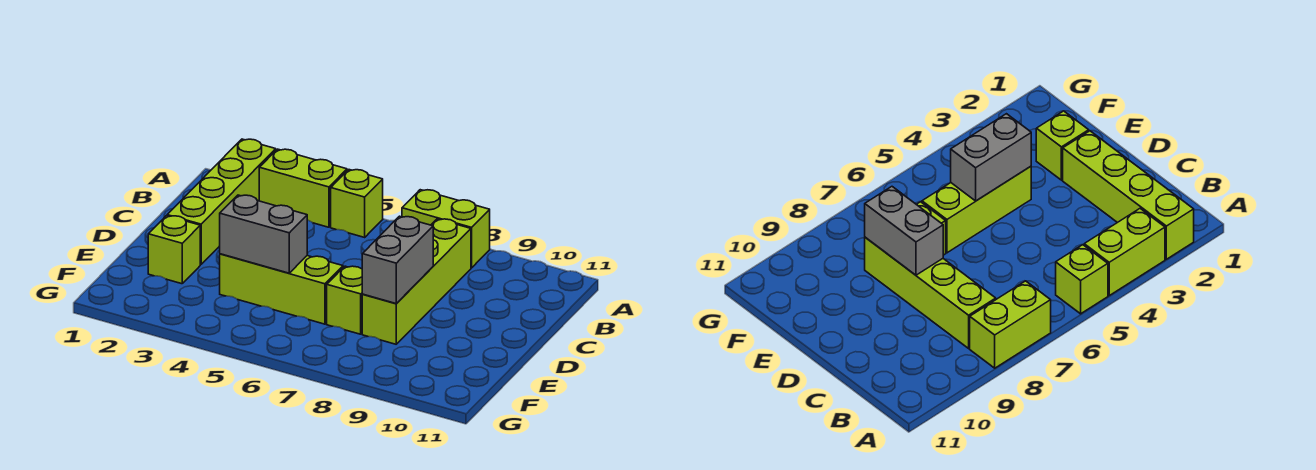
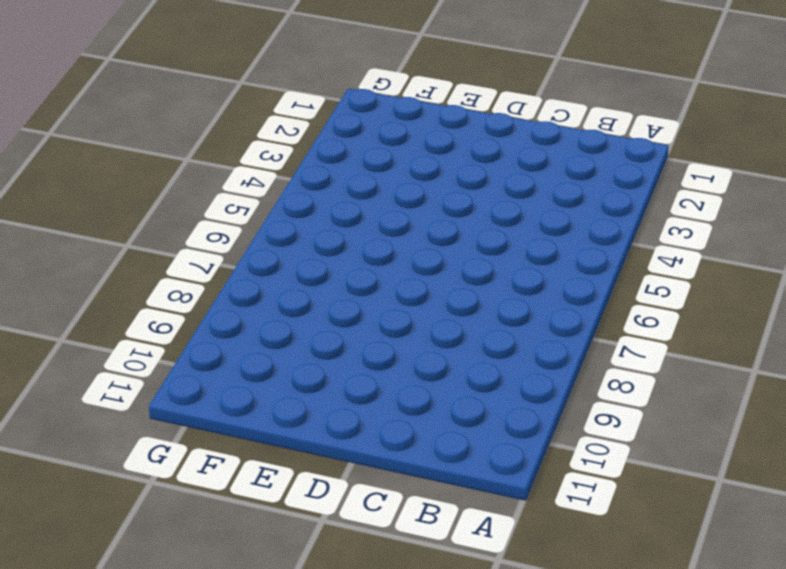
none -> lime 1x4 brick [167,139,276,265]
none -> lime 1x2 brick [259,149,347,227]

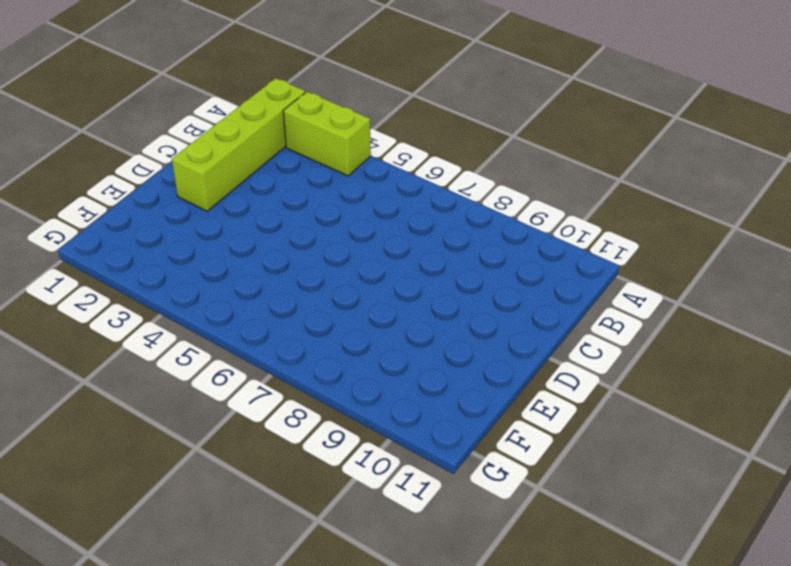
none -> lime 1x1 brick [331,170,383,237]
none -> lime 1x2 brick [402,190,490,268]

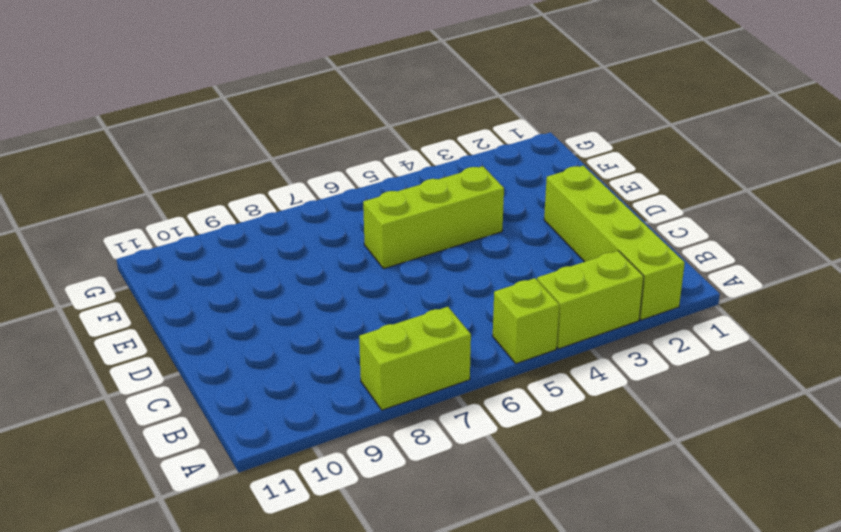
none -> lime 1x4 brick [362,219,471,344]
none -> lime 1x1 brick [148,216,200,284]

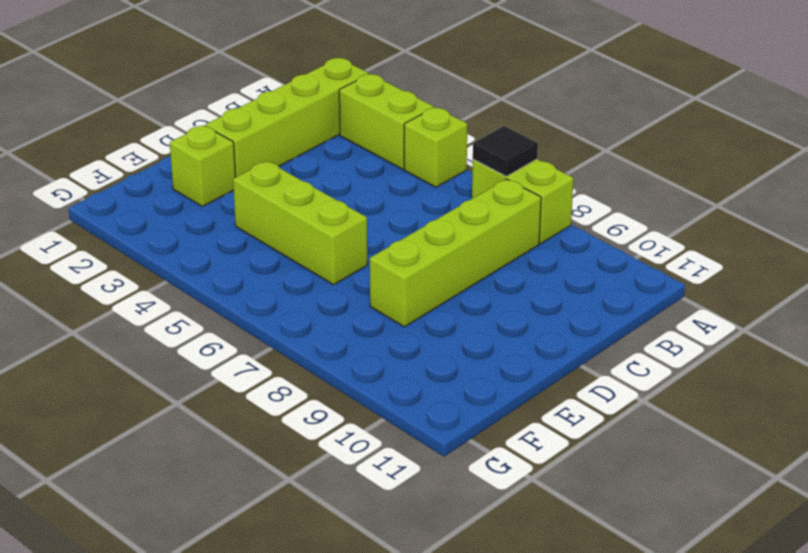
black 1x1 tile [473,126,538,176] -> none
none -> lime 1x1 brick [327,266,363,334]
none -> grey 1x2 brick [362,216,433,304]

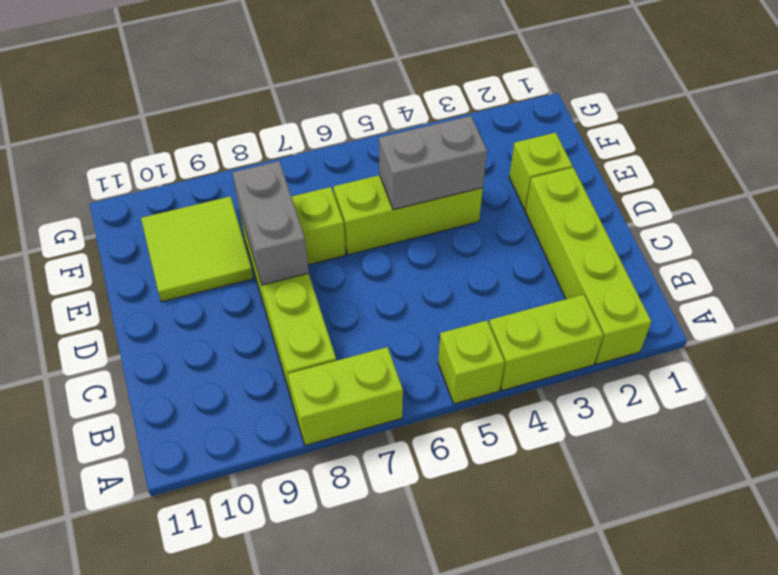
lime 2x2 tile [141,196,253,302] -> none

